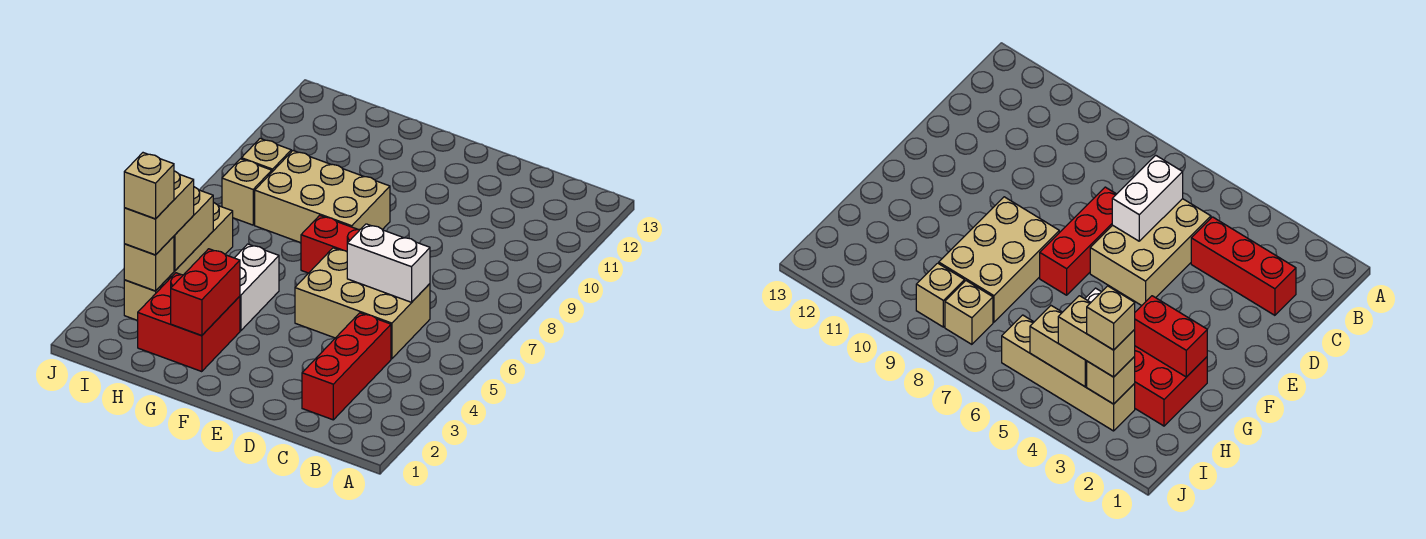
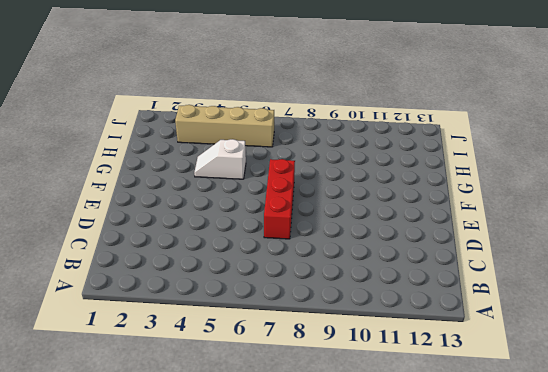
white 1x2 slope [194,139,246,179] -> white 1x2 brick [235,244,279,331]
none -> red 1x3 brick [302,313,391,420]
none -> tan 2x3 brick [295,248,430,359]
none -> tan 2x3 brick [255,151,390,243]

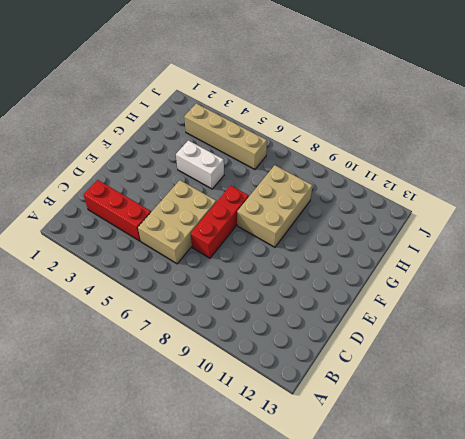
none -> red 2x2 brick [138,273,240,372]
none -> tan 1x1 brick [222,159,272,225]
none -> tan 1x1 brick [241,138,291,172]

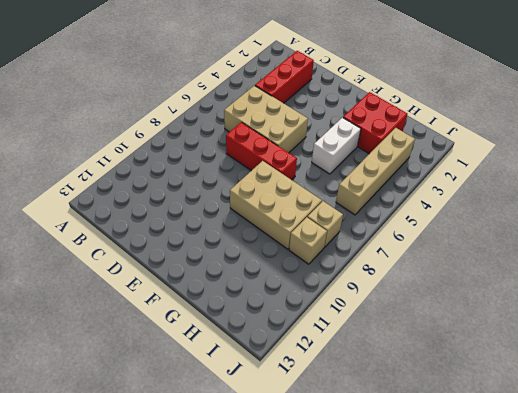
none -> white 1x2 brick [347,224,430,302]
none -> red 1x2 brick [171,249,240,335]
none -> tan 1x1 brick [124,236,174,291]

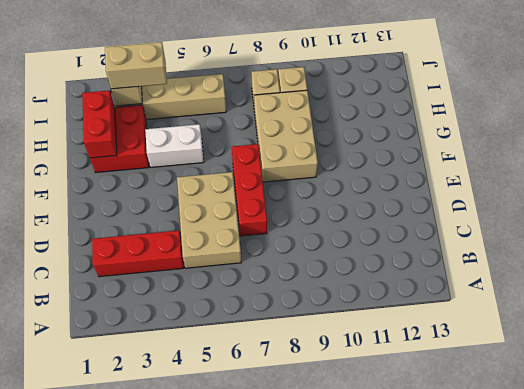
red 1x2 brick [82,90,117,158] -> red 1x2 brick turned to [171,249,240,335]
none -> white 1x2 brick [347,224,430,302]
none -> tan 1x2 brick [174,187,213,270]
none -> tan 1x1 brick [124,153,174,219]

